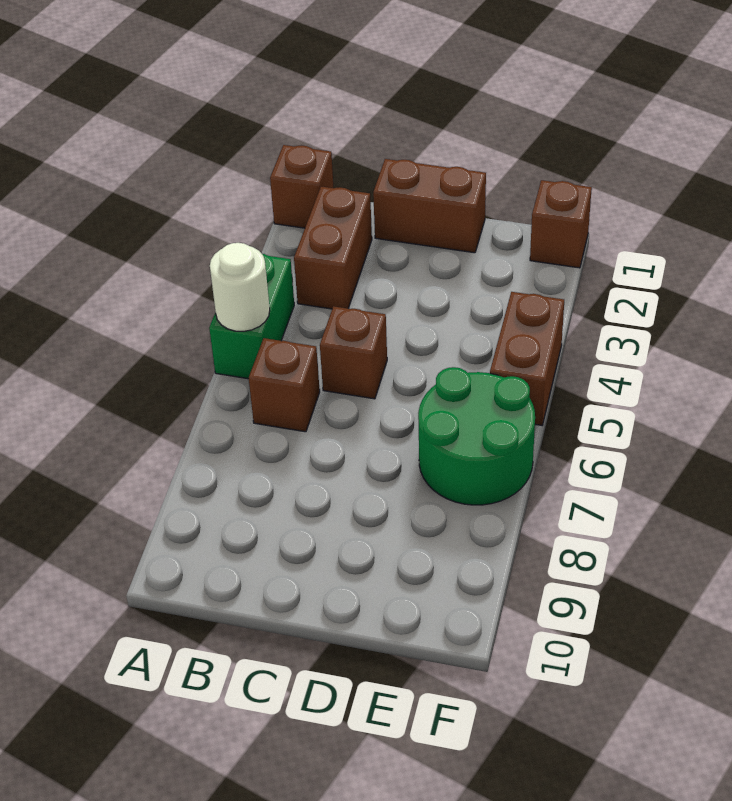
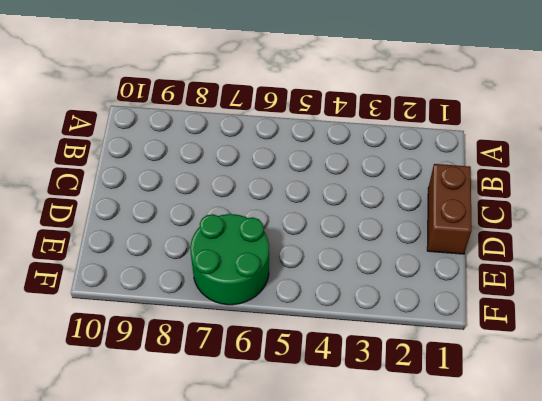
none -> brown 1x1 brick [270,145,334,228]
none -> green 1x2 brick [209,254,294,379]

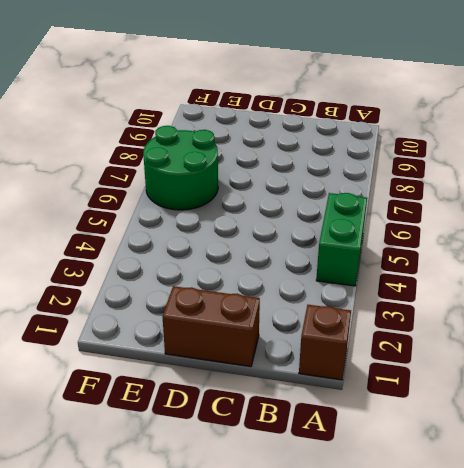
none -> brown 1x2 brick [294,187,372,309]
none -> brown 1x1 brick [249,338,320,432]

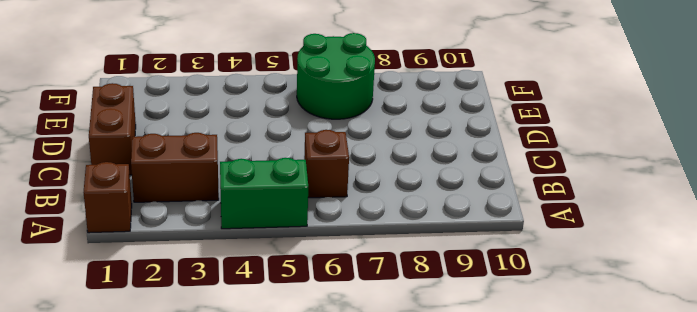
none -> brown 1x1 brick [320,306,387,399]
none -> brown 1x1 brick [530,180,592,268]

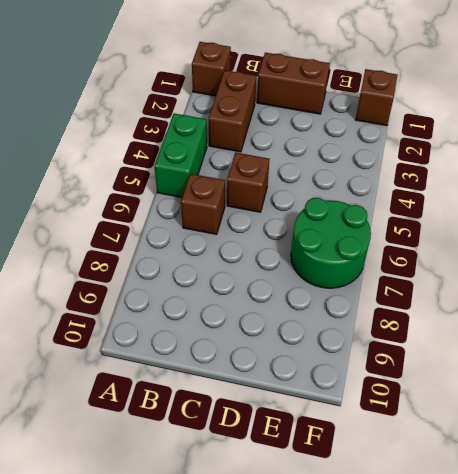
none -> brown 1x2 brick [490,292,564,425]
none -> white 1x1 round brick [210,243,270,331]

